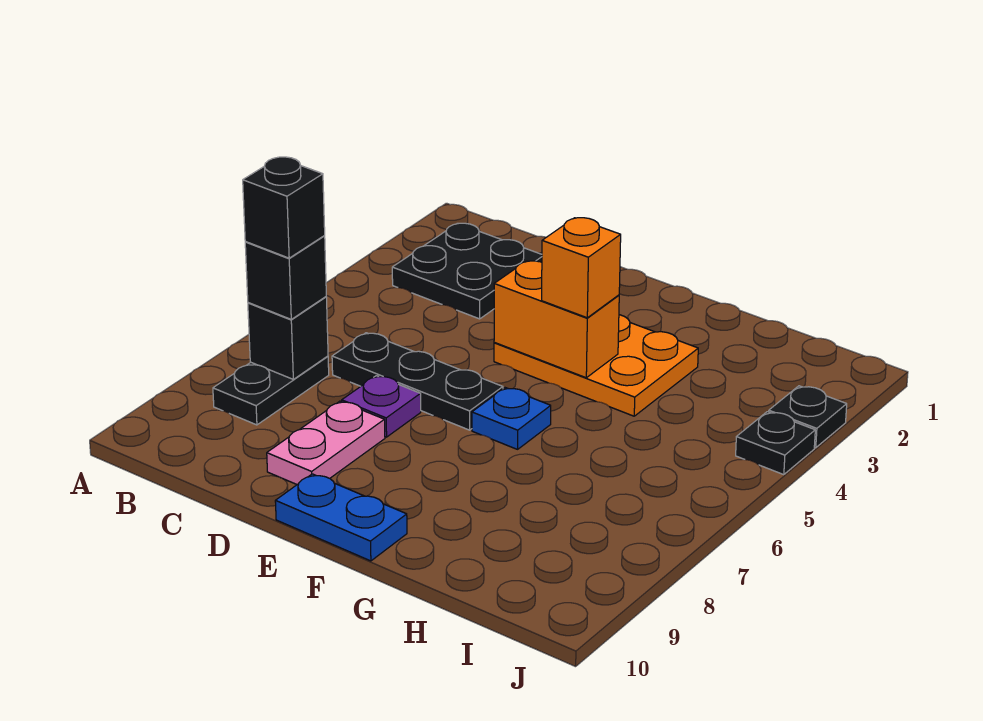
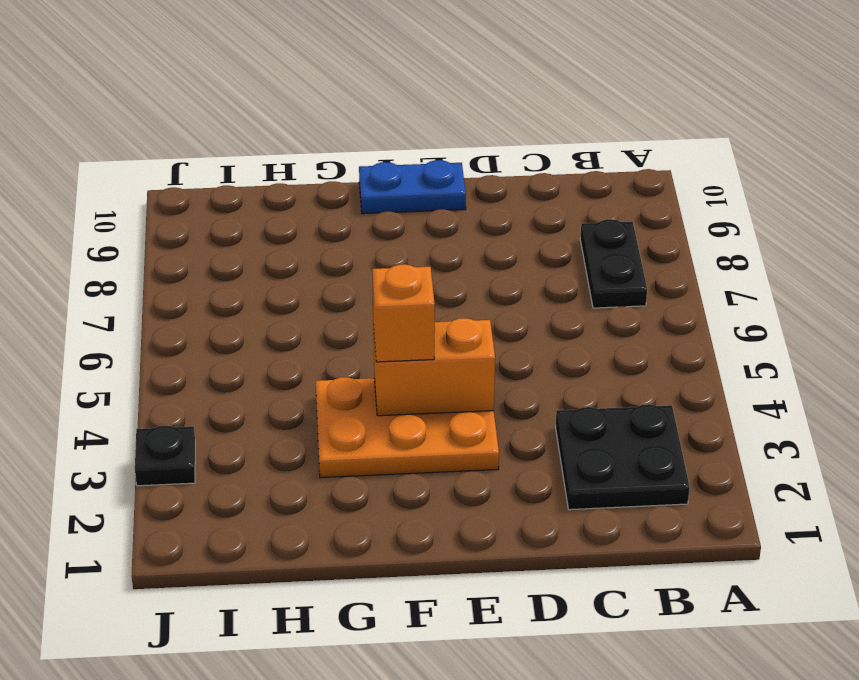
none -> black 1x3 plate [332,333,503,430]
none -> purple 1x1 plate [342,376,421,437]
none -> pink 1x2 plate [267,401,385,484]

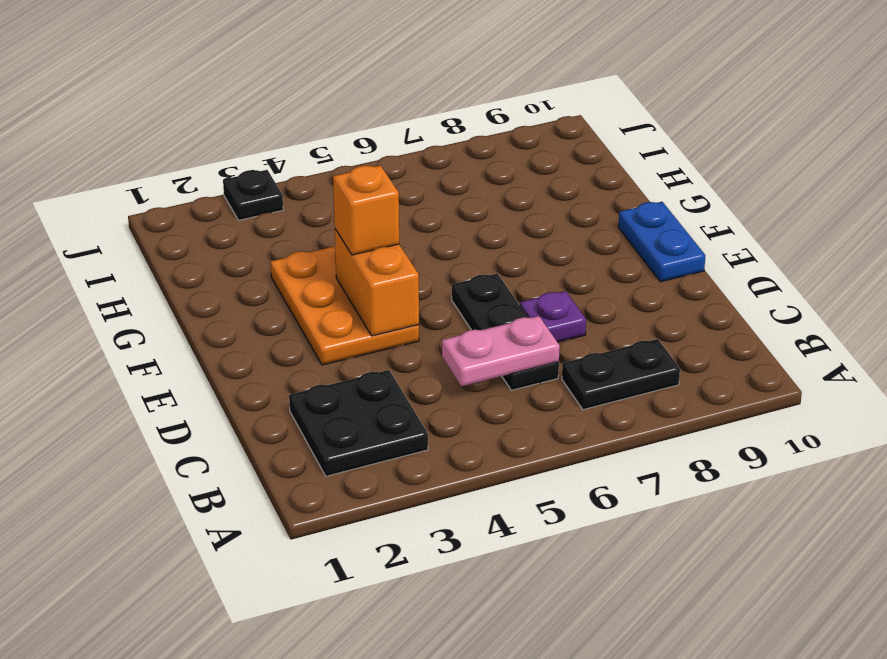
pink 1x2 plate [442,316,560,386] -> pink 1x2 plate moved to [267,401,385,484]
none -> blue 1x1 plate [472,388,551,449]
none -> black 1x1 plate [736,412,815,475]
none -> black 1x1 brick [248,297,328,379]

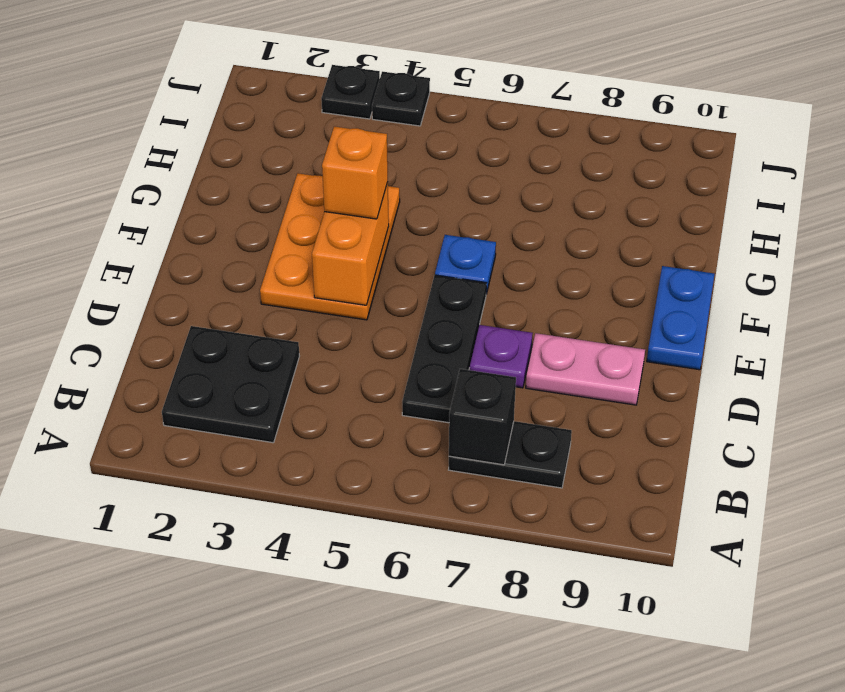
none -> black 1x1 brick [245,236,326,319]
none -> black 1x1 brick [243,157,325,258]

